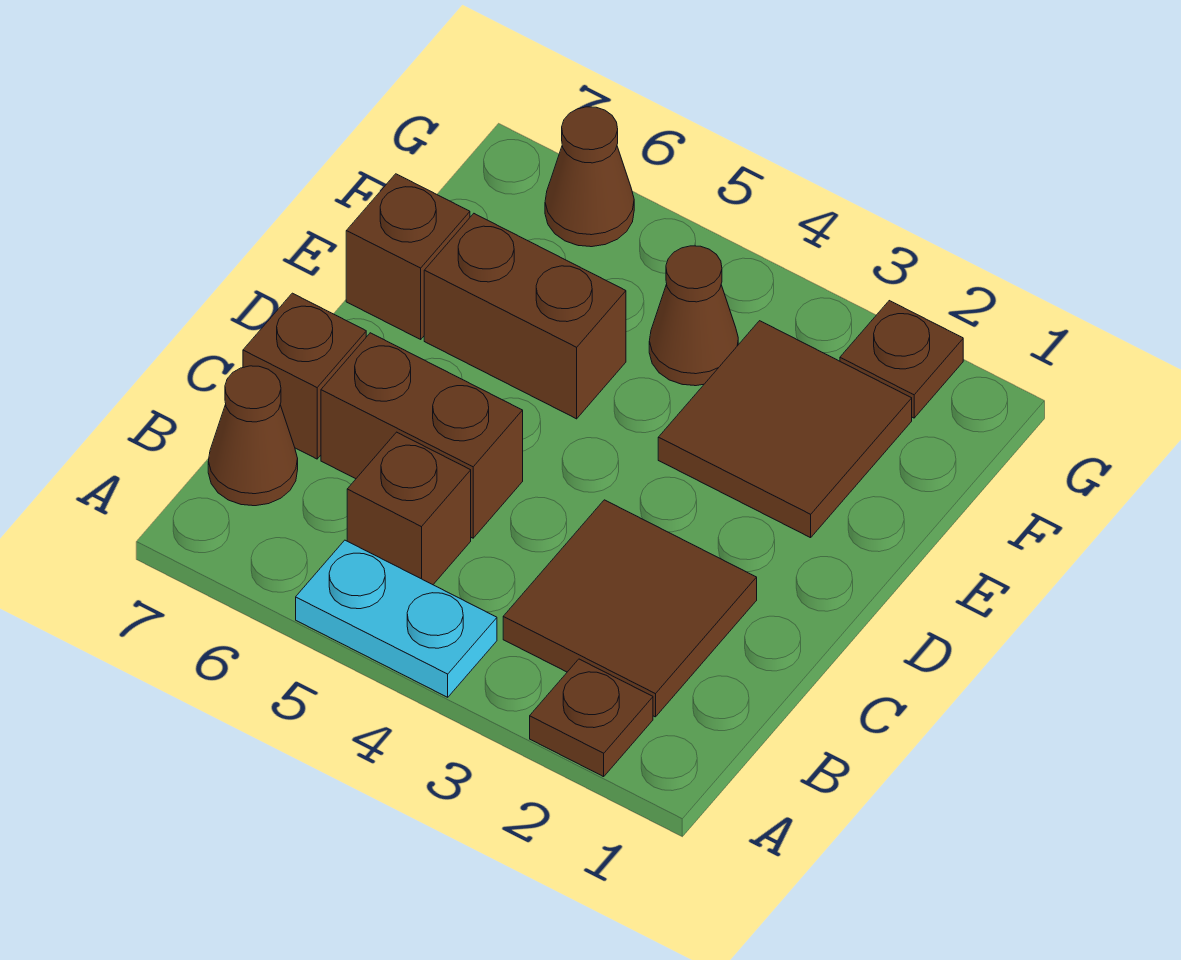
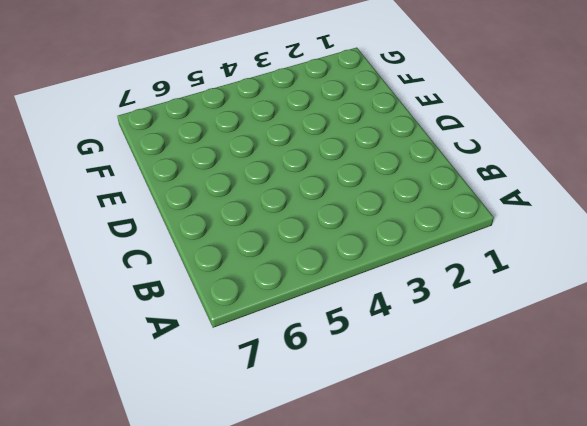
none -> brown 1x1 plate [530,659,653,777]
none -> cyan 1x2 plate [296,540,497,697]
none -> brown 2x2 tile [503,500,757,717]

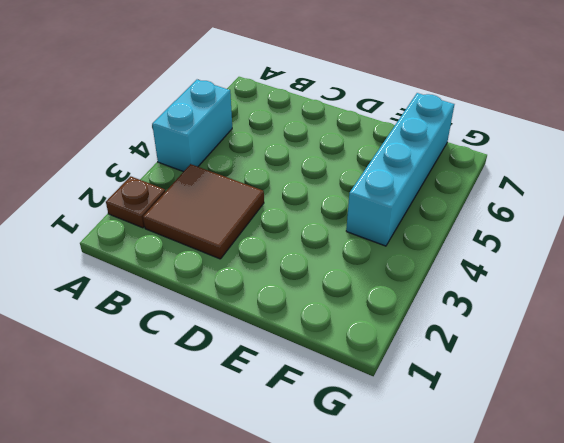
cyan 1x2 brick [152,80,232,172] -> cyan 1x2 plate [296,540,497,697]
cyan 1x4 brick [346,93,454,246] -> brown 1x1 cone [649,246,738,386]
none -> brown 1x1 brick [347,432,471,585]
none -> brown 1x1 cone [208,366,298,506]
none -> brown 1x2 brick [321,333,523,538]

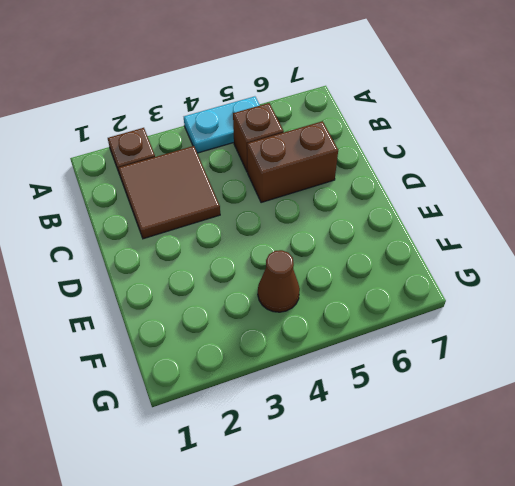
none -> brown 1x1 cone [208,366,298,506]
none -> brown 1x1 brick [243,293,366,459]
none -> brown 2x2 tile [658,321,912,538]

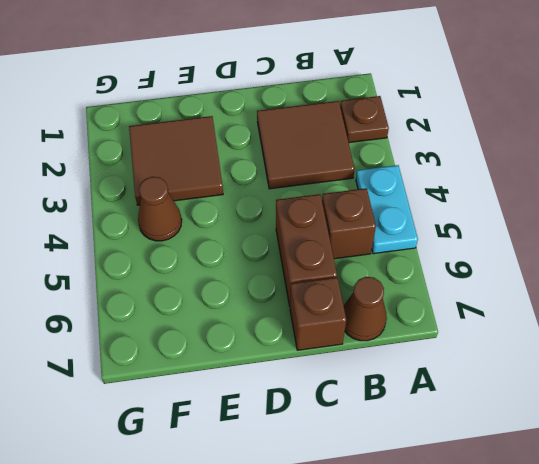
none -> brown 1x2 brick [424,214,626,419]
none -> brown 1x1 brick [346,174,470,339]
none -> brown 1x1 plate [840,301,963,418]

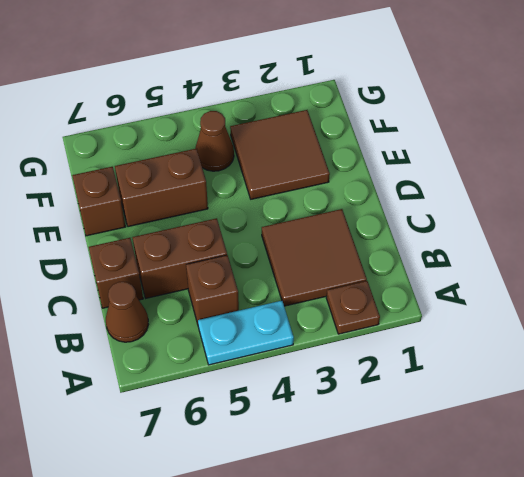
none -> brown 1x1 plate [840,301,963,418]
none -> brown 1x1 cone [545,107,634,247]

